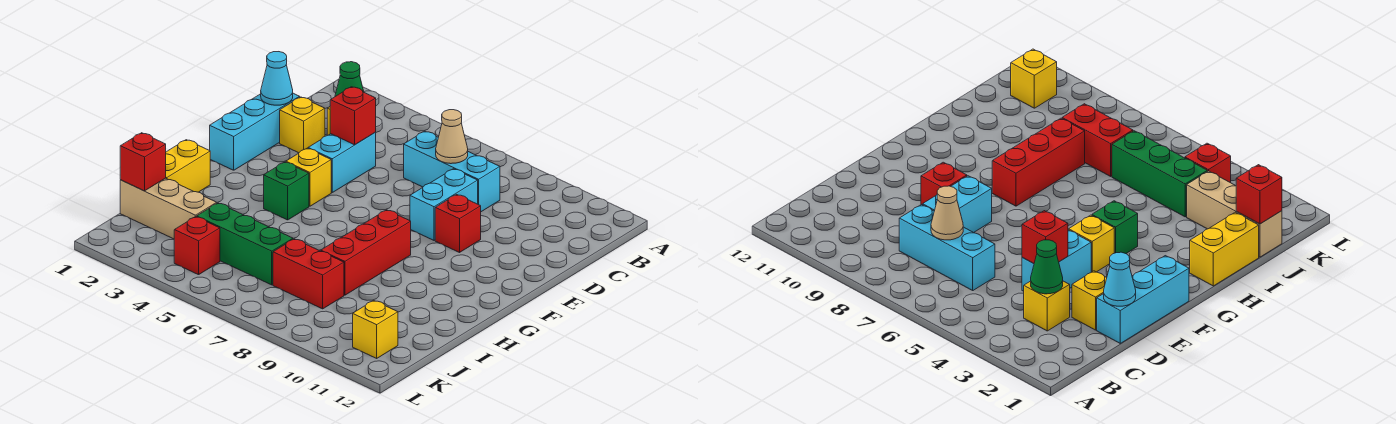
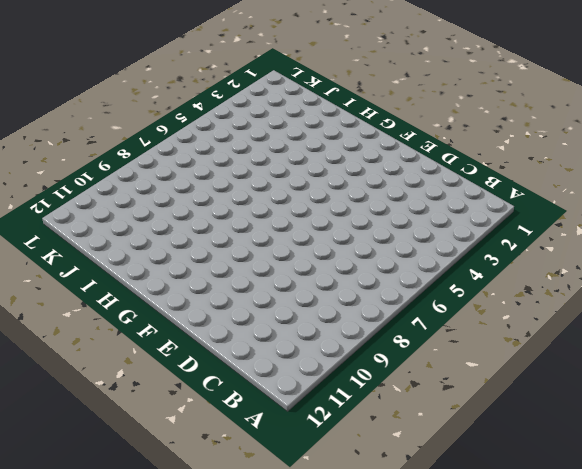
none -> yellow 1x1 brick [1024,281,1070,331]
none -> cyan 1x3 brick [404,131,500,212]
none -> cyan 1x3 brick [210,93,300,170]

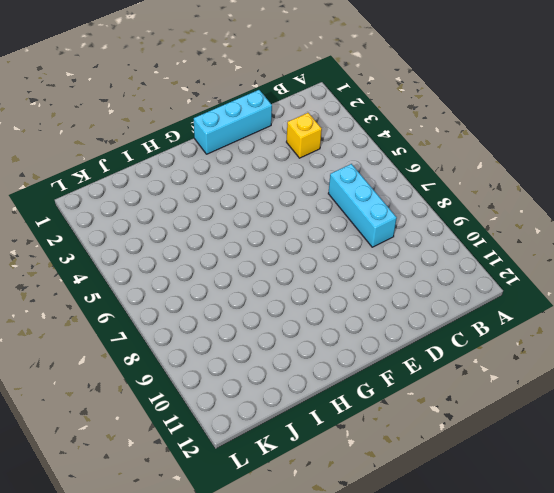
none -> yellow 1x1 brick [280,97,325,153]
none -> cyan 1x2 brick [308,132,376,192]
none -> cyan 1x2 brick [410,169,478,240]

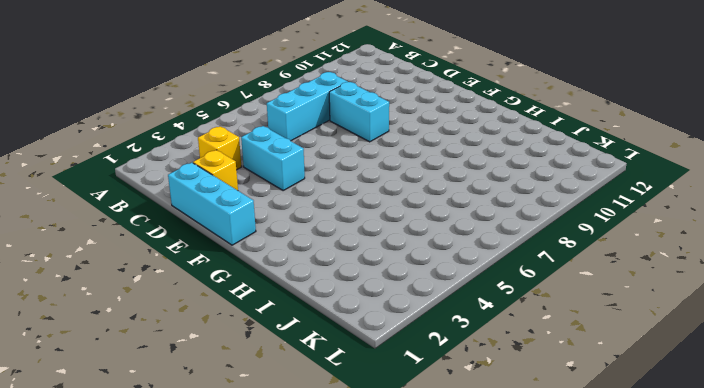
none -> red 1x1 brick [435,195,481,252]
none -> yellow 1x1 brick [286,148,331,206]
none -> green 1x1 brick [264,162,309,220]

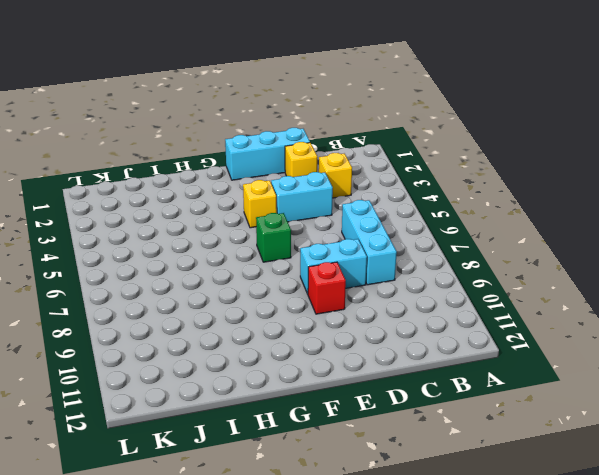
green 1x1 brick [256,213,291,262] -> green 1x1 brick moved to [264,162,309,220]
none -> red 1x3 brick [321,210,411,295]
none -> yellow 1x2 brick [166,140,210,192]
none -> tan 1x3 brick [120,178,217,239]

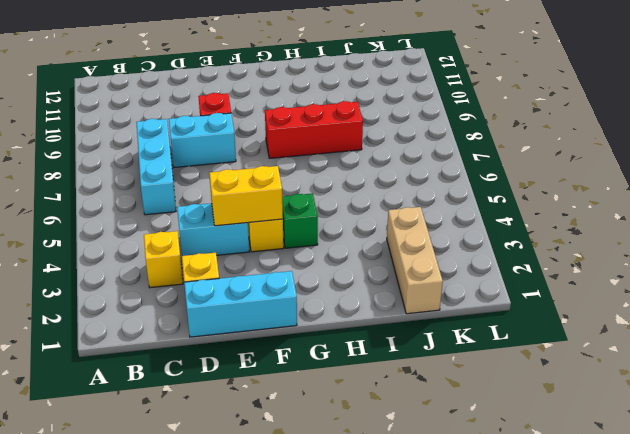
yellow 1x2 brick [209,166,283,226] -> yellow 1x2 brick moved to [166,140,210,192]
none -> green 1x3 brick [197,203,293,285]
none -> red 1x2 brick [273,239,344,309]
none -> red 1x1 brick [174,217,220,275]

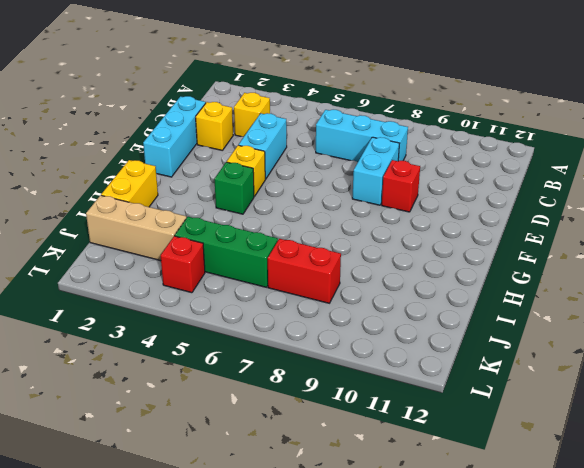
none -> red 1x3 brick [321,210,411,295]
none -> yellow 1x1 brick [353,301,398,358]
none -> green 1x1 cone [335,62,364,96]

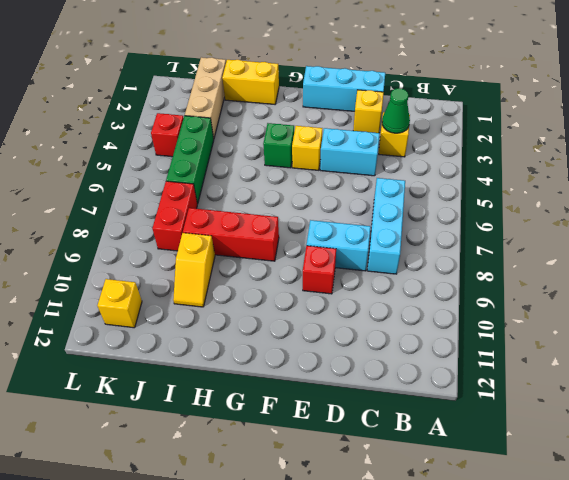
yellow 1x2 slope [173,233,215,307] -> none
none -> tan 1x1 cone [436,110,468,164]
none -> cyan 1x1 cone [261,52,293,105]
none -> red 1x1 brick [330,87,376,145]

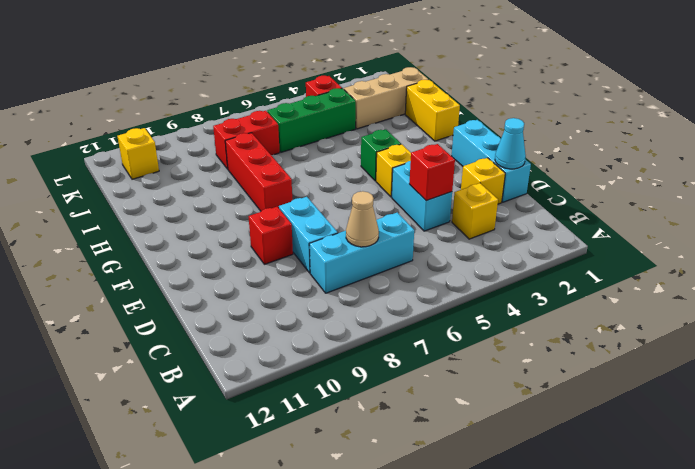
none -> green 1x1 cone [335,62,364,96]
none -> red 1x1 brick [120,133,166,191]

